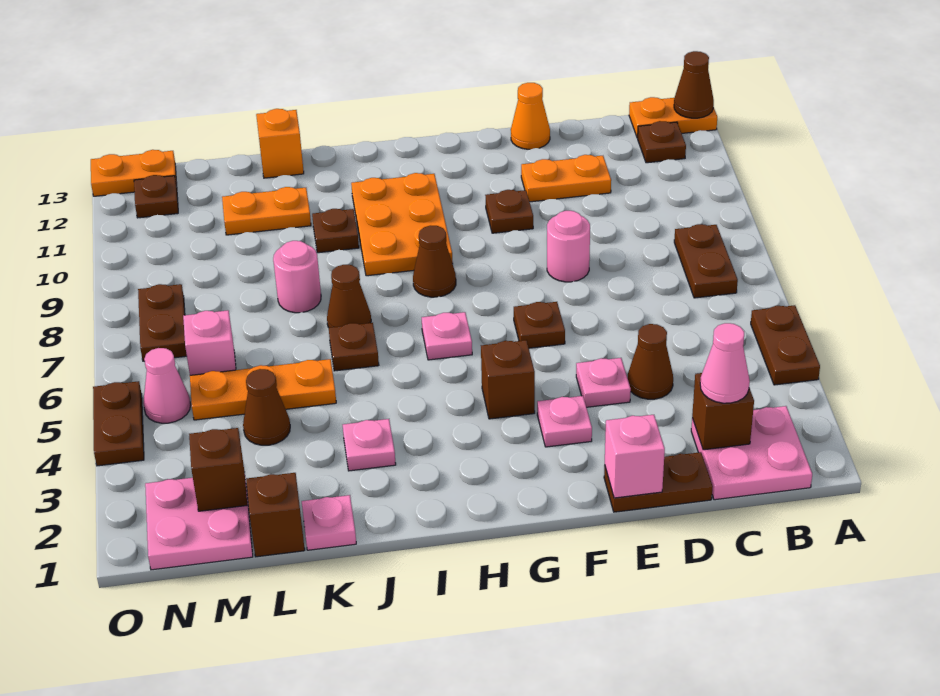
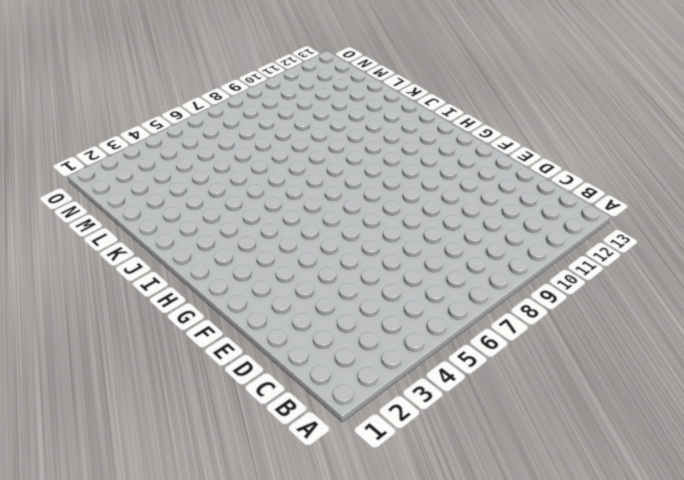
none -> brown 1x2 plate [751,305,820,385]
none -> orange 1x2 plate [629,97,717,138]
none -> pink 2x2 plate [691,406,812,500]
none -> brown 1x2 plate [674,224,738,298]

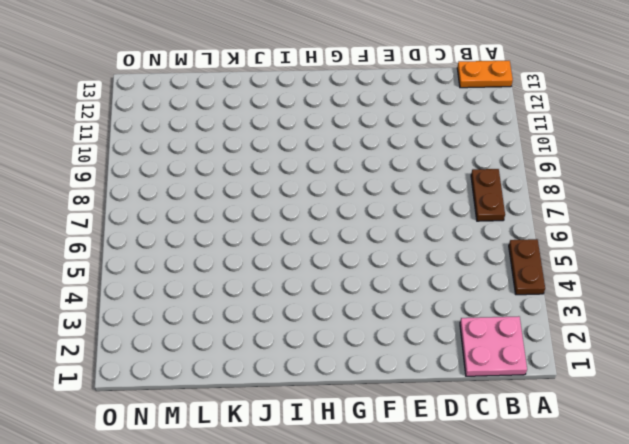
none -> brown 1x1 plate [638,121,686,163]
none -> brown 1x2 plate [604,452,713,512]
none -> brown 1x1 cone [627,324,673,399]
none -> orange 1x2 plate [521,155,611,202]

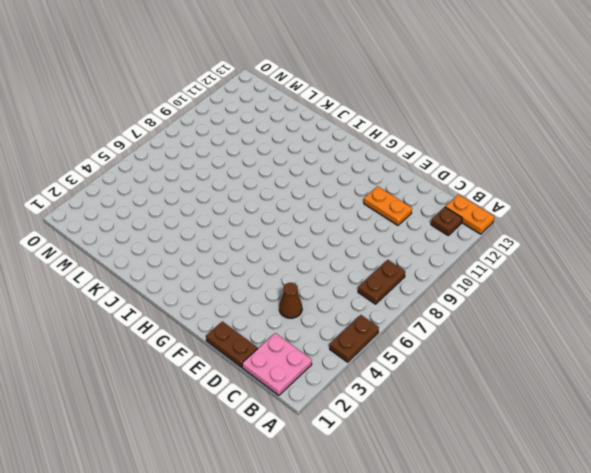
none -> pink 1x1 plate [576,358,631,407]
none -> pink 1x1 round brick [547,211,590,282]
none -> orange 1x1 cone [511,83,550,149]
none -> pink 1x1 plate [537,396,592,447]

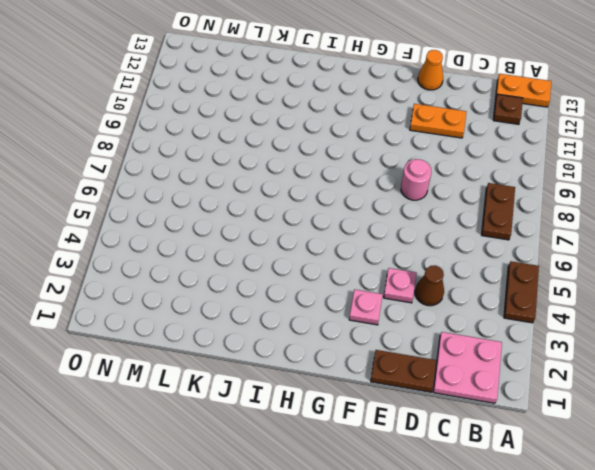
none -> brown 1x1 plate [514,302,565,348]
none -> brown 1x1 plate [485,190,533,233]
none -> brown 1x1 brick [481,340,535,419]
none -> pink 1x1 plate [422,312,472,360]

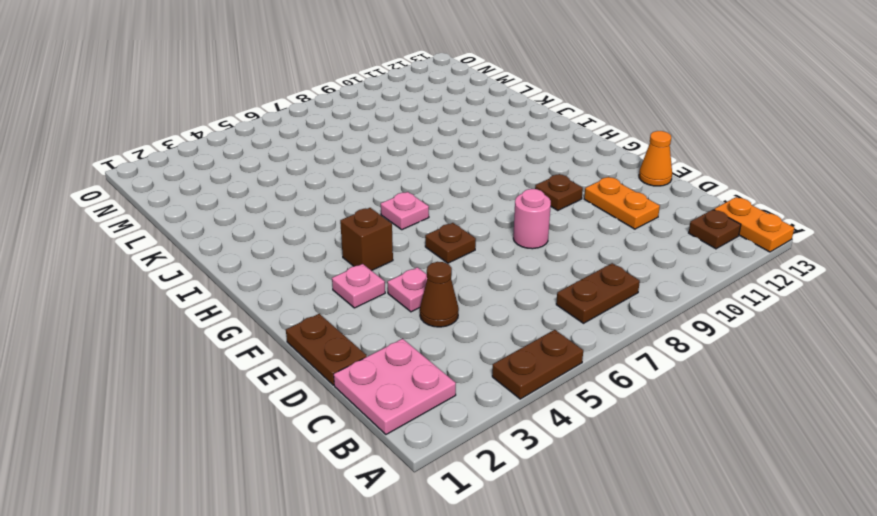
none -> brown 1x1 cone [413,226,456,297]
none -> orange 2x3 plate [351,173,453,276]
none -> pink 1x1 plate [343,419,396,471]
none -> brown 1x1 plate [329,323,379,371]

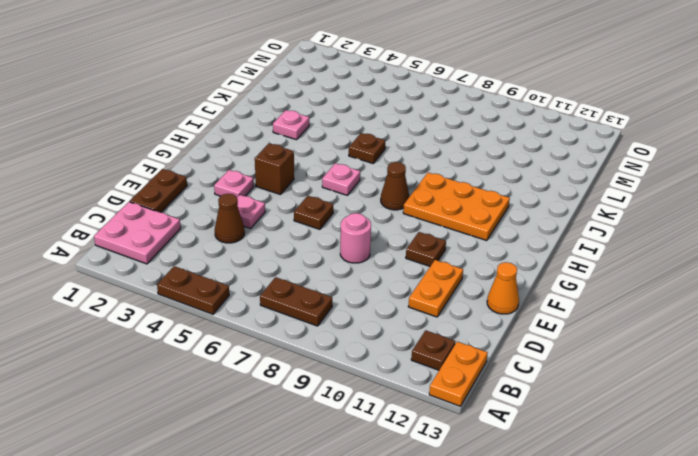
none -> brown 1x1 cone [327,265,371,328]
none -> brown 1x1 plate [312,209,359,253]
none -> pink 1x1 plate [302,495,356,550]
none -> orange 1x3 plate [190,359,336,420]

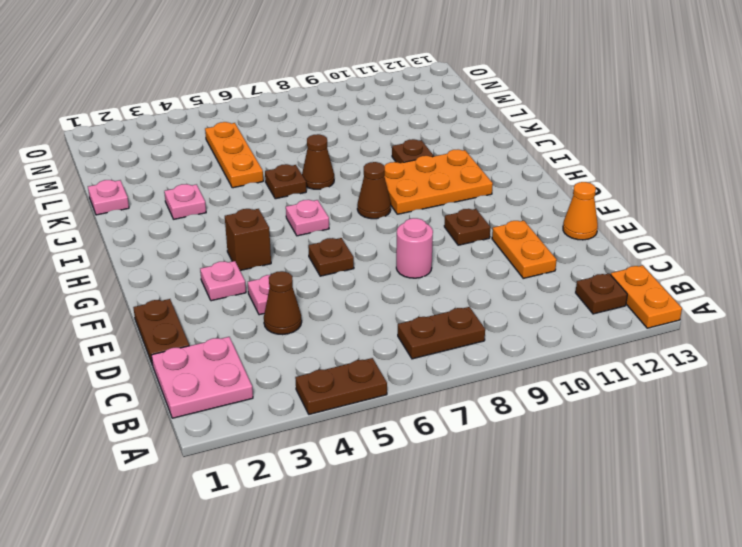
none -> pink 1x1 round brick [273,241,321,313]
none -> orange 1x2 plate [222,187,311,235]
none -> orange 1x1 brick [256,109,304,178]
none -> brown 1x1 brick [246,473,305,557]

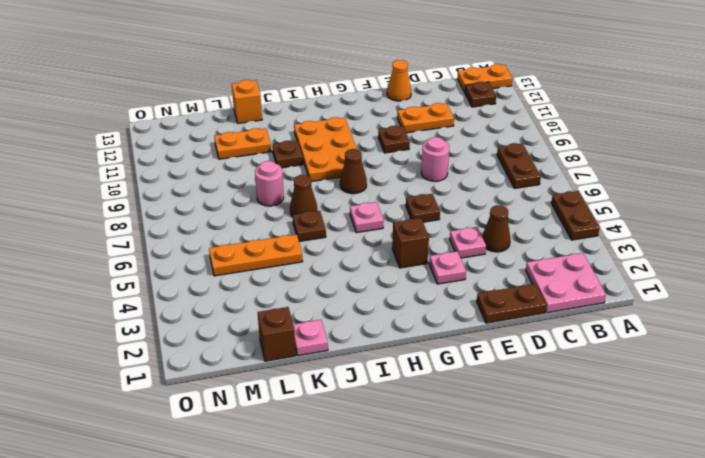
none -> pink 1x1 plate [343,419,396,471]
none -> brown 1x1 cone [243,369,290,445]
none -> pink 2x2 plate [145,478,253,570]
none -> pink 1x1 brick [183,310,236,375]

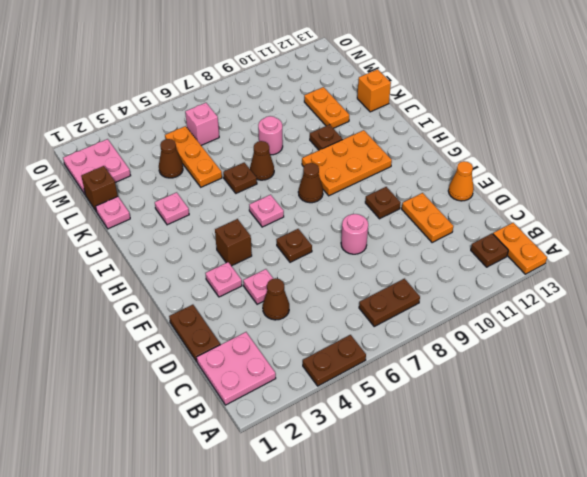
none -> pink 1x1 cone [143,348,191,423]
none -> brown 1x2 plate [138,284,187,361]
none -> brown 1x1 plate [134,175,178,218]
none -> orange 1x2 plate [91,150,177,196]

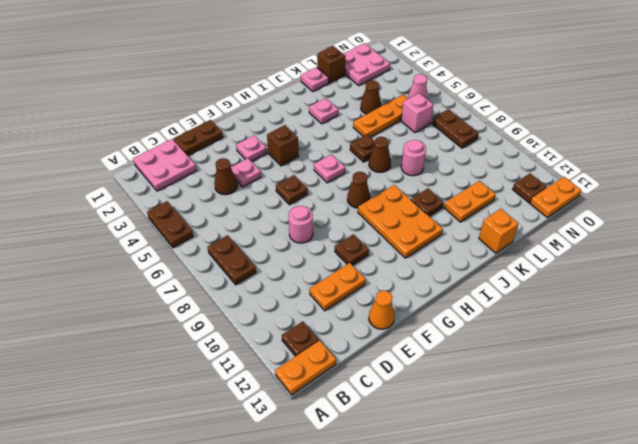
none -> brown 1x2 plate [93,381,144,466]
none -> brown 1x1 cone [674,51,714,118]
none -> brown 1x1 brick [692,373,754,450]
none -> pink 1x1 brick [605,415,665,498]

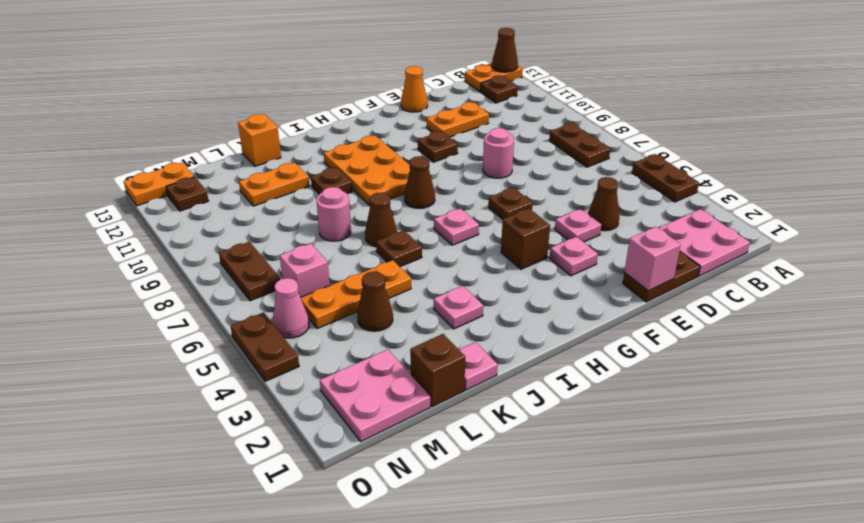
none -> brown 1x1 brick [692,373,754,450]
none -> brown 1x1 brick [189,428,247,511]
none -> pink 1x1 cone [700,323,750,403]

